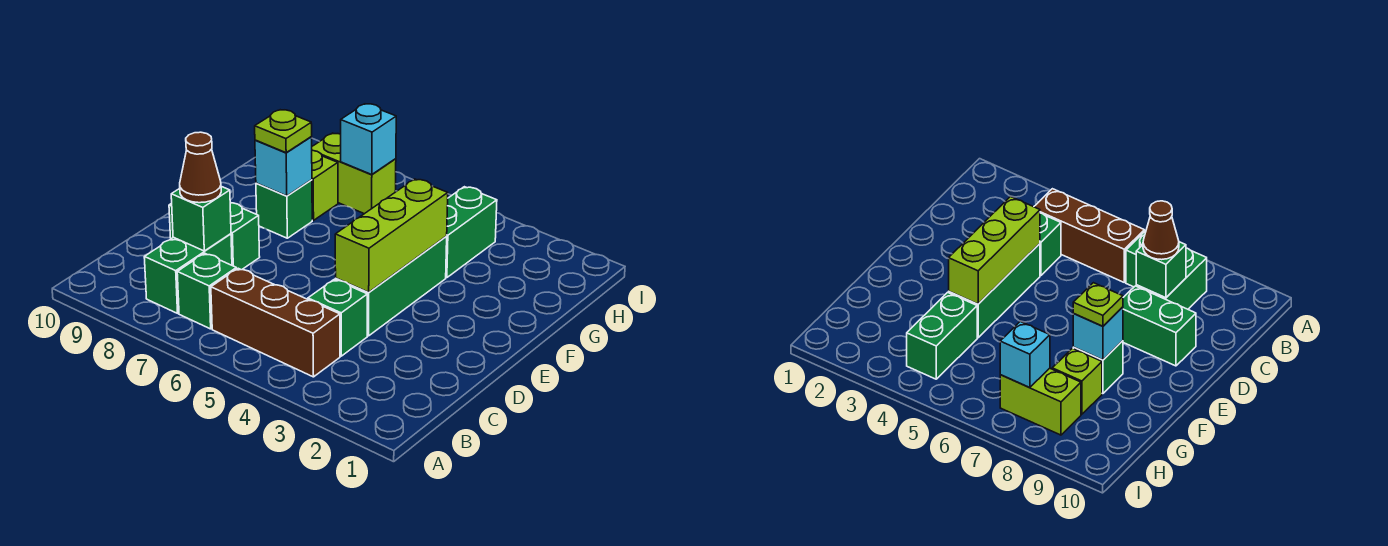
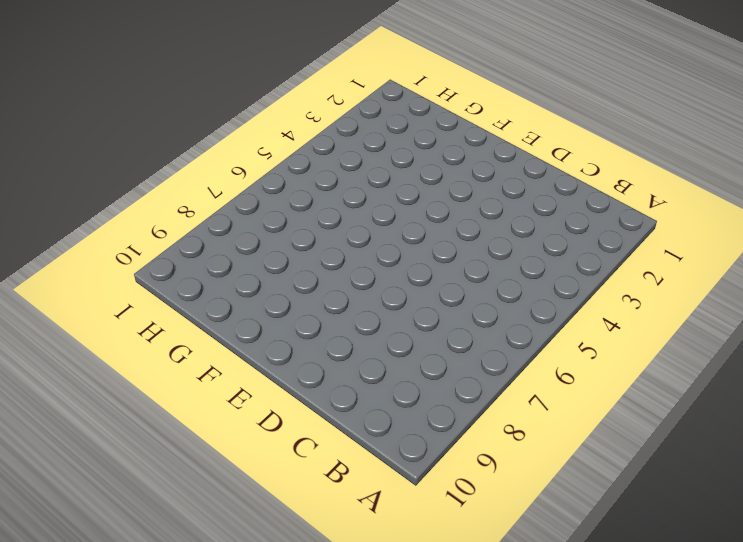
none -> brown 1x3 brick [211,268,340,377]
none -> green 1x1 brick [177,253,236,329]
none -> green 1x2 brick [144,234,232,313]

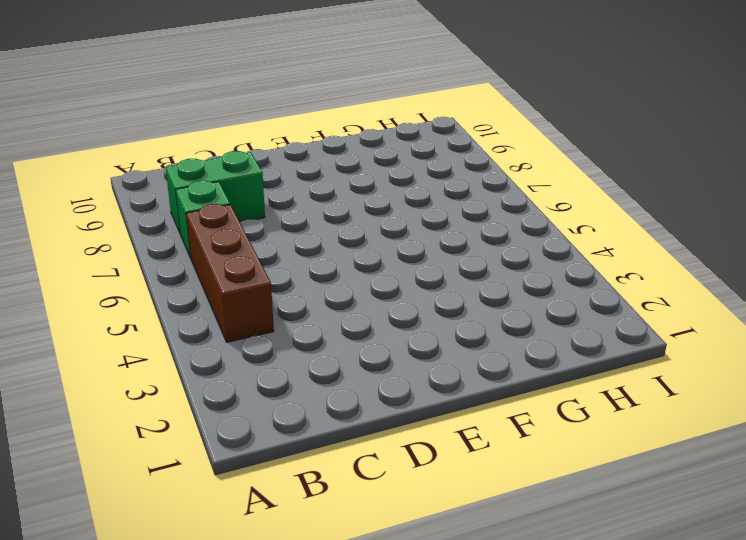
none -> green 1x1 brick [308,279,367,356]
none -> green 1x3 brick [336,237,447,336]
none -> green 1x2 brick [169,203,260,270]

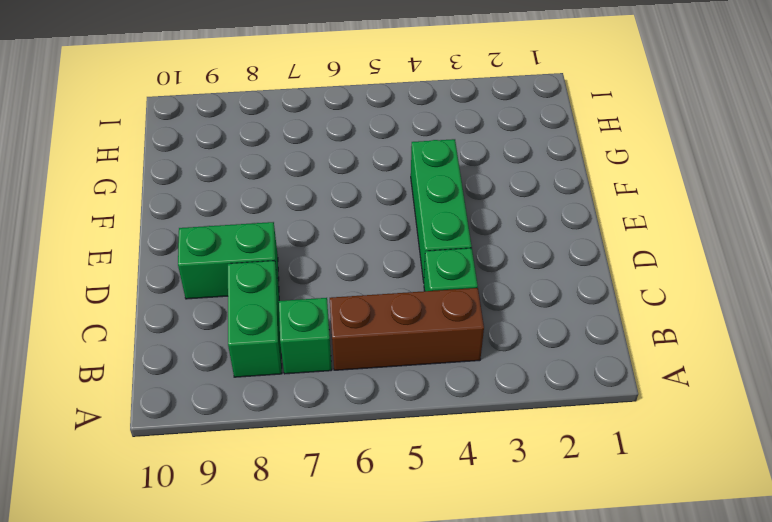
none -> green 1x1 brick [256,180,312,238]
none -> green 1x2 brick [446,187,497,278]
none -> lime 1x1 brick [312,150,338,220]

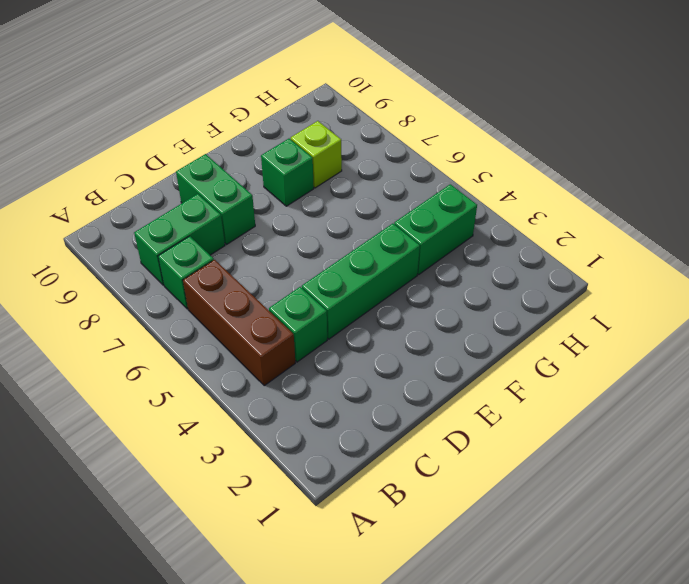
none -> lime 1x2 brick [312,133,396,214]
none -> green 1x1 brick [171,186,231,251]
none -> lime 1x3 brick [335,179,448,292]

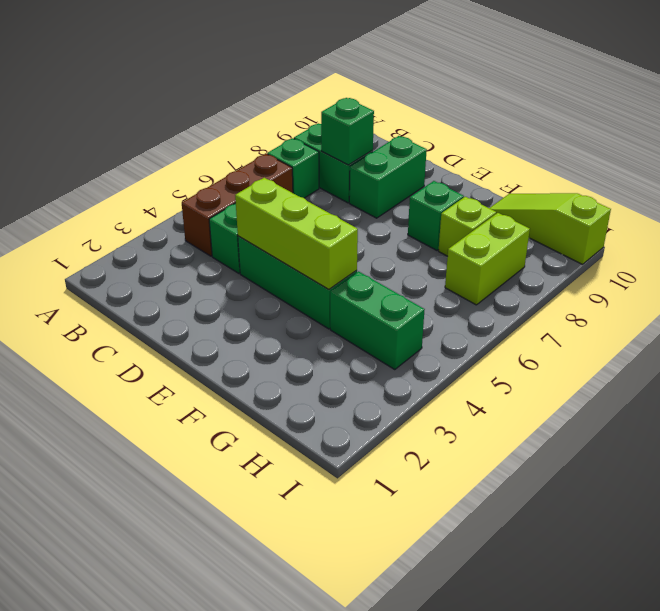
lime 1x3 slope [490,193,611,264] -> none
none -> cyan 1x1 brick [255,137,312,196]
none -> cyan 1x1 brick [341,104,396,175]
none -> brown 1x1 cone [180,132,221,203]

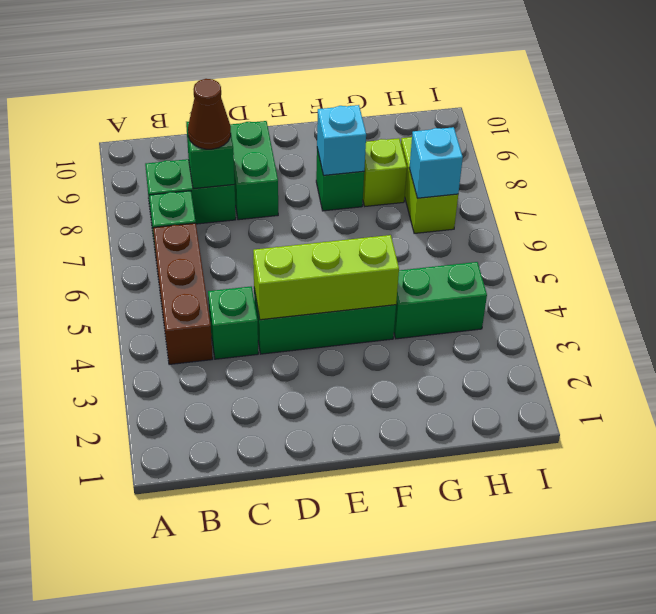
none -> lime 1x1 plate [255,110,312,153]

